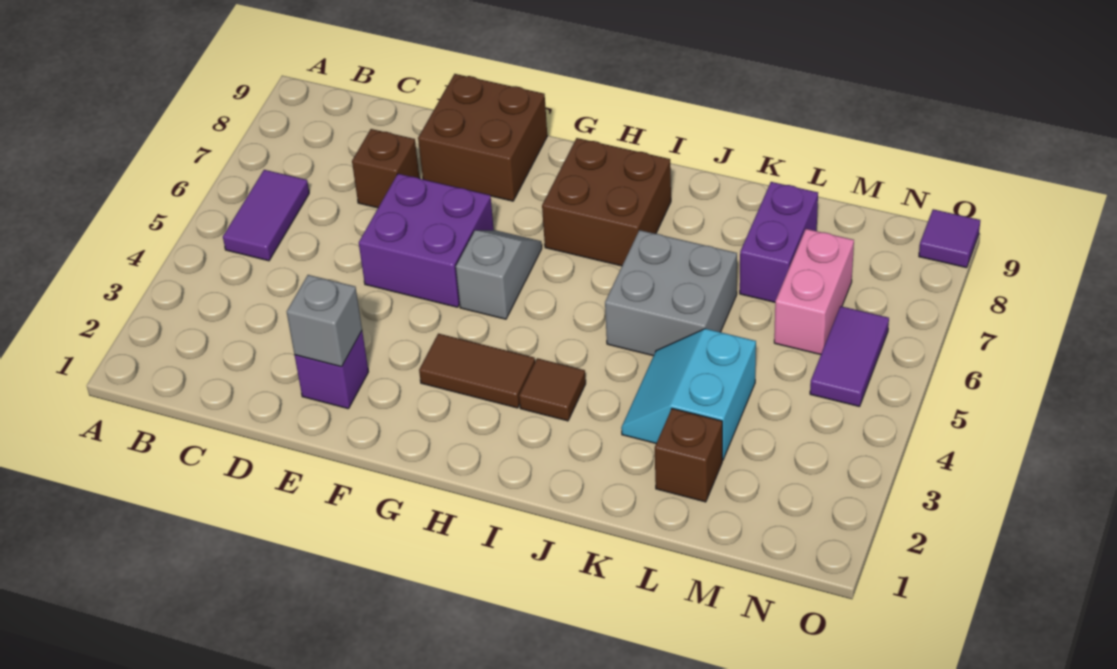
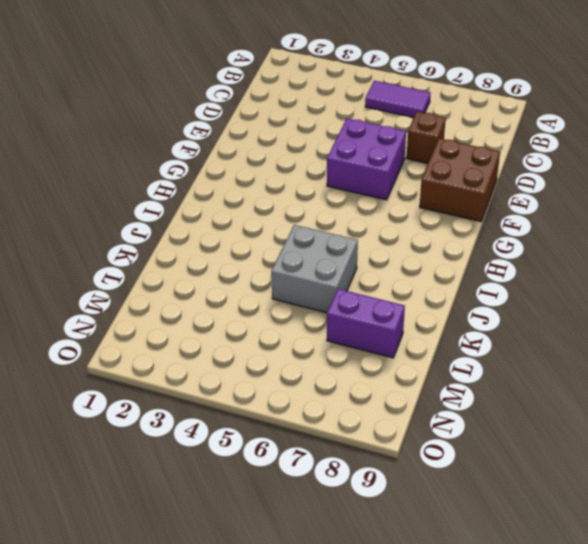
none -> purple 1x1 brick [295,331,369,409]
none -> brown 1x2 tile [419,334,535,408]
none -> grey 1x2 slope [456,230,542,319]

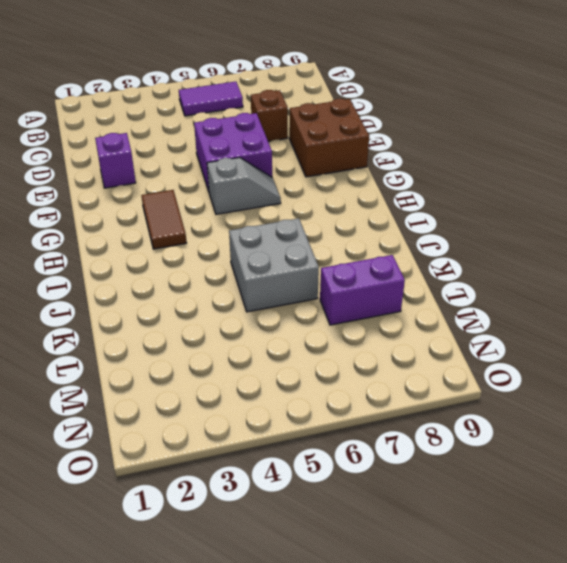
none -> brown 2x2 brick [542,138,671,266]
none -> brown 1x1 tile [519,358,586,421]
none -> cyan 2x2 slope [621,329,756,461]

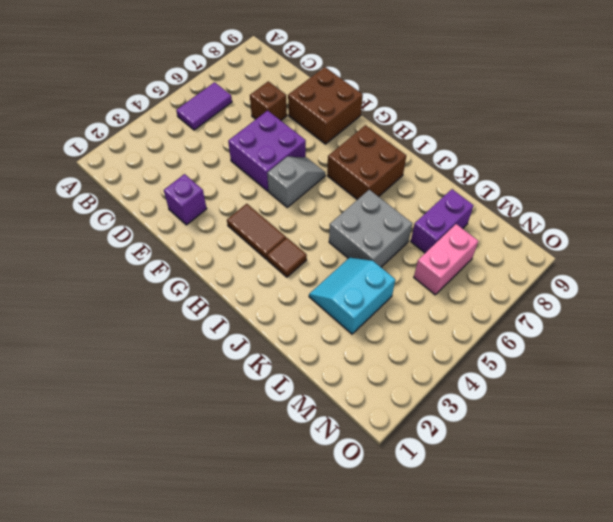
none -> brown 1x1 brick [655,408,722,502]
none -> purple 1x2 tile [810,306,889,407]
none -> purple 1x1 tile [919,209,980,268]

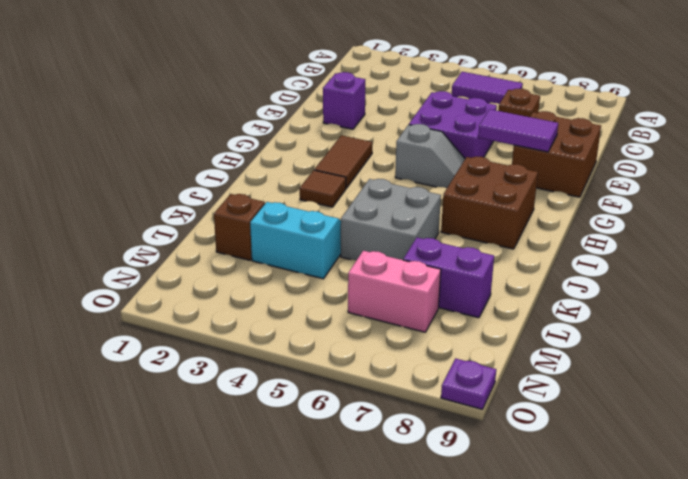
purple 1x2 tile [478,109,558,152] -> purple 1x2 tile moved to [810,306,889,407]
purple 1x1 plate [441,358,496,409] -> purple 1x1 tile [919,209,980,268]
none -> grey 1x1 brick [287,275,362,367]

